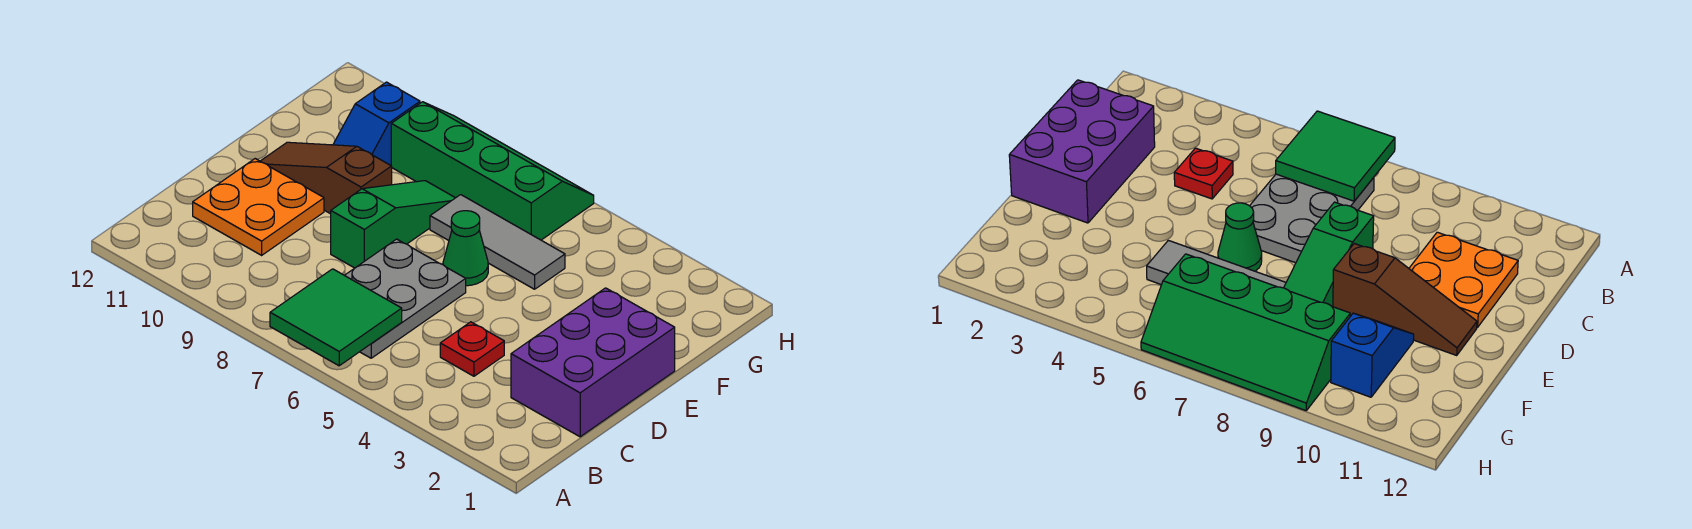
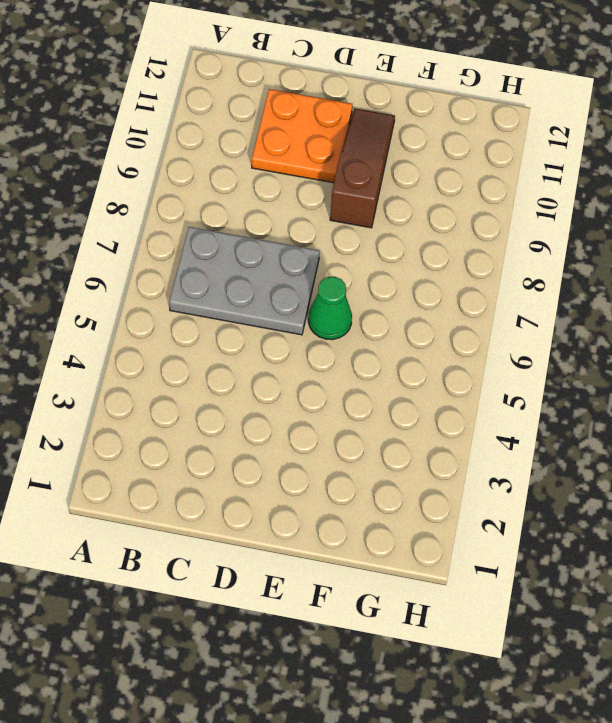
none -> purple 2x3 brick [511,288,675,437]
none -> red 1x1 plate [440,322,504,376]

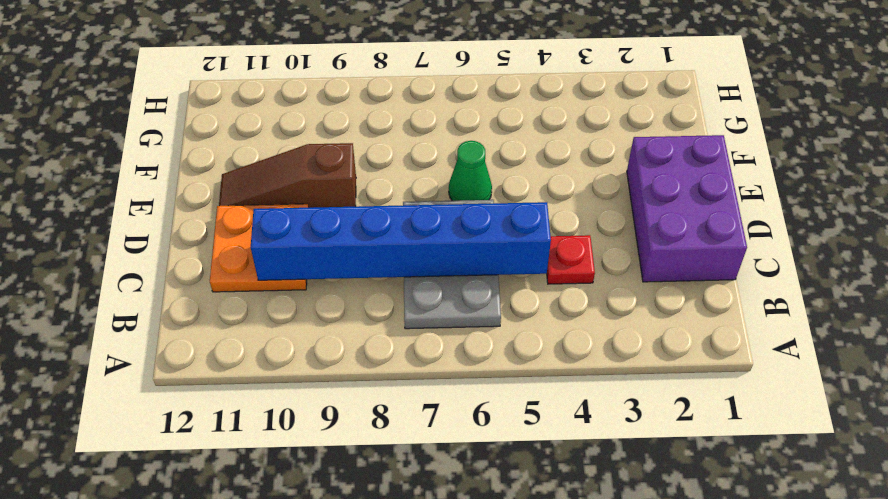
blue 1x6 brick [251,202,551,280] -> none
none -> green 1x3 slope [331,181,455,268]
none -> grey 1x3 tile [430,195,565,289]

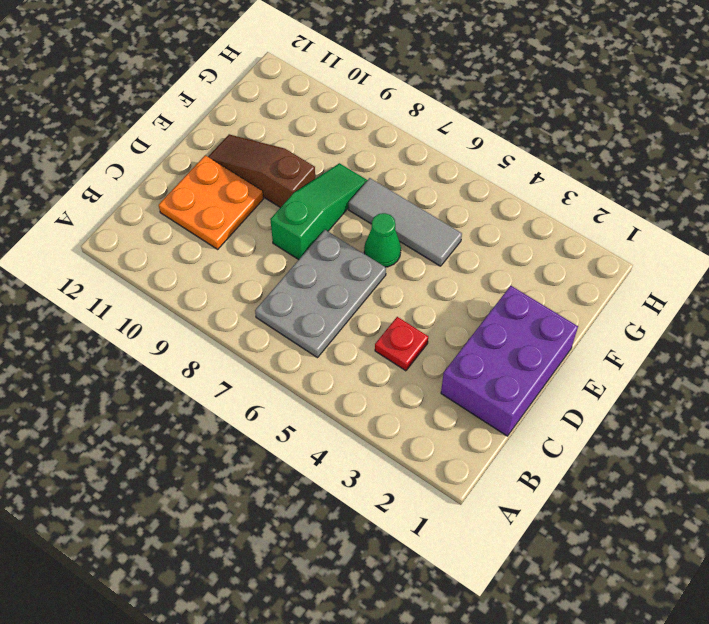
none -> blue 1x2 slope [333,82,420,165]
none -> green 2x4 slope [391,102,594,240]

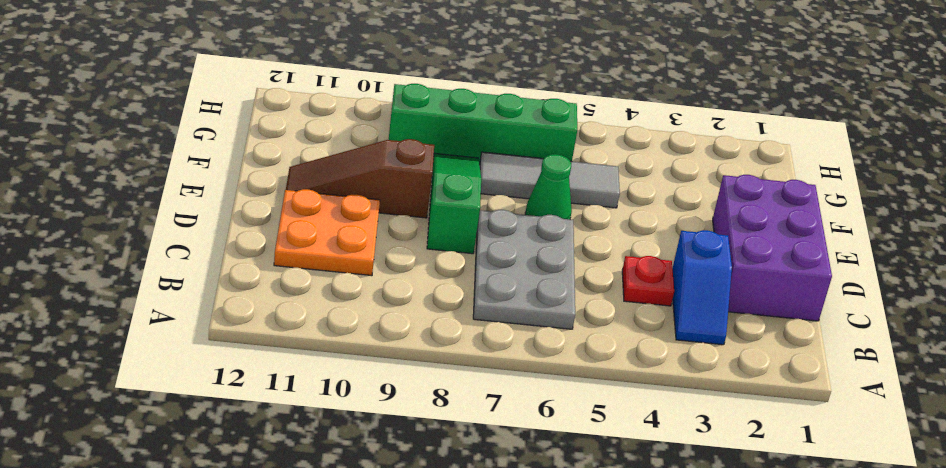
blue 1x2 slope [672,230,732,345] -> blue 1x2 slope moved to [333,82,420,165]
none -> green 2x2 tile [270,269,402,366]

